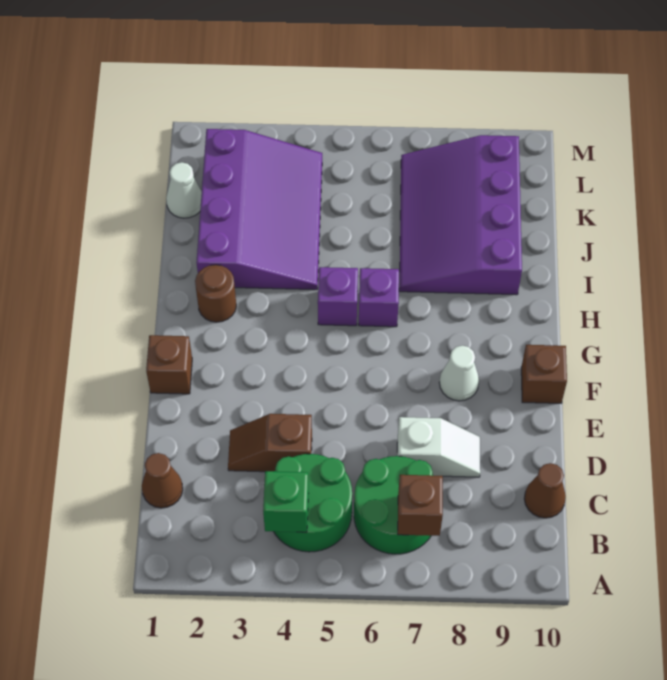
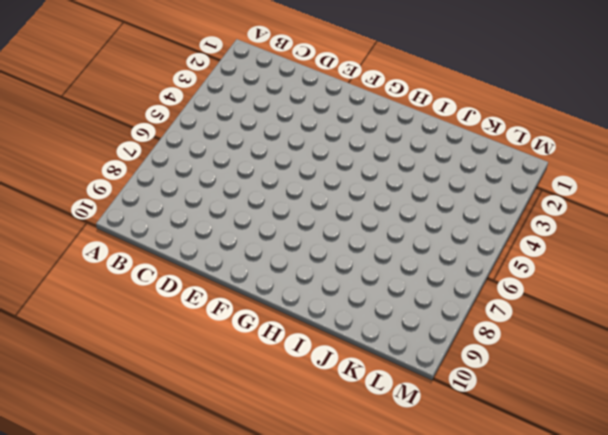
none -> green 2x2 round brick [273,454,352,552]
none -> green 2x2 round brick [354,456,433,554]
none -> brown 1x1 cone [142,453,183,508]

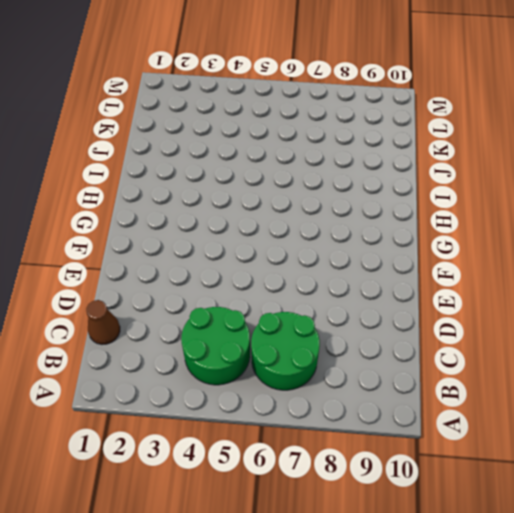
none -> brown 1x1 cone [524,463,566,518]
none -> brown 1x2 slope [228,414,312,472]
none -> white 1x2 slope [397,417,480,477]

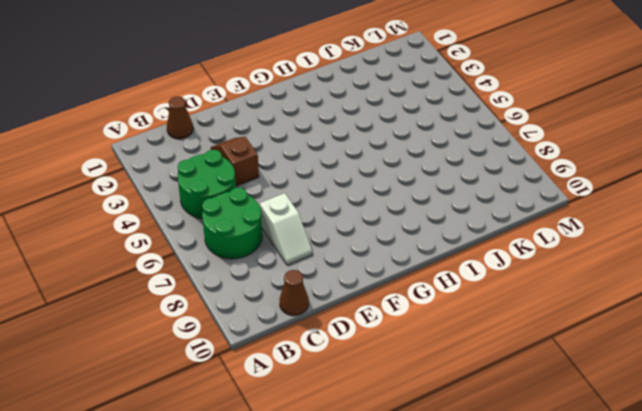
none -> brown 1x1 brick [146,335,192,394]
none -> white 1x1 cone [439,346,479,401]
none -> brown 1x1 brick [521,345,567,403]

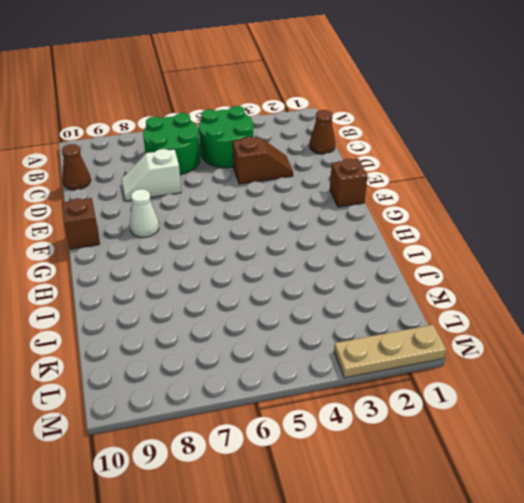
tan 1x3 plate [334,325,446,378] -> none
none -> brown 1x1 round brick [195,265,236,322]
none -> purple 1x1 brick [318,267,358,326]
none -> purple 1x1 brick [359,268,399,327]

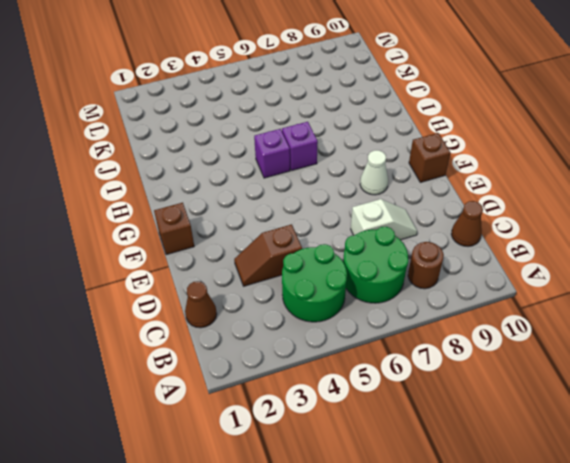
brown 1x1 round brick [408,242,444,289] -> brown 1x1 round brick moved to [195,265,236,322]
none -> purple 3x4 slope [196,129,322,290]
none -> purple 3x4 slope [399,135,522,295]
none -> white 1x1 cone [166,162,202,218]

